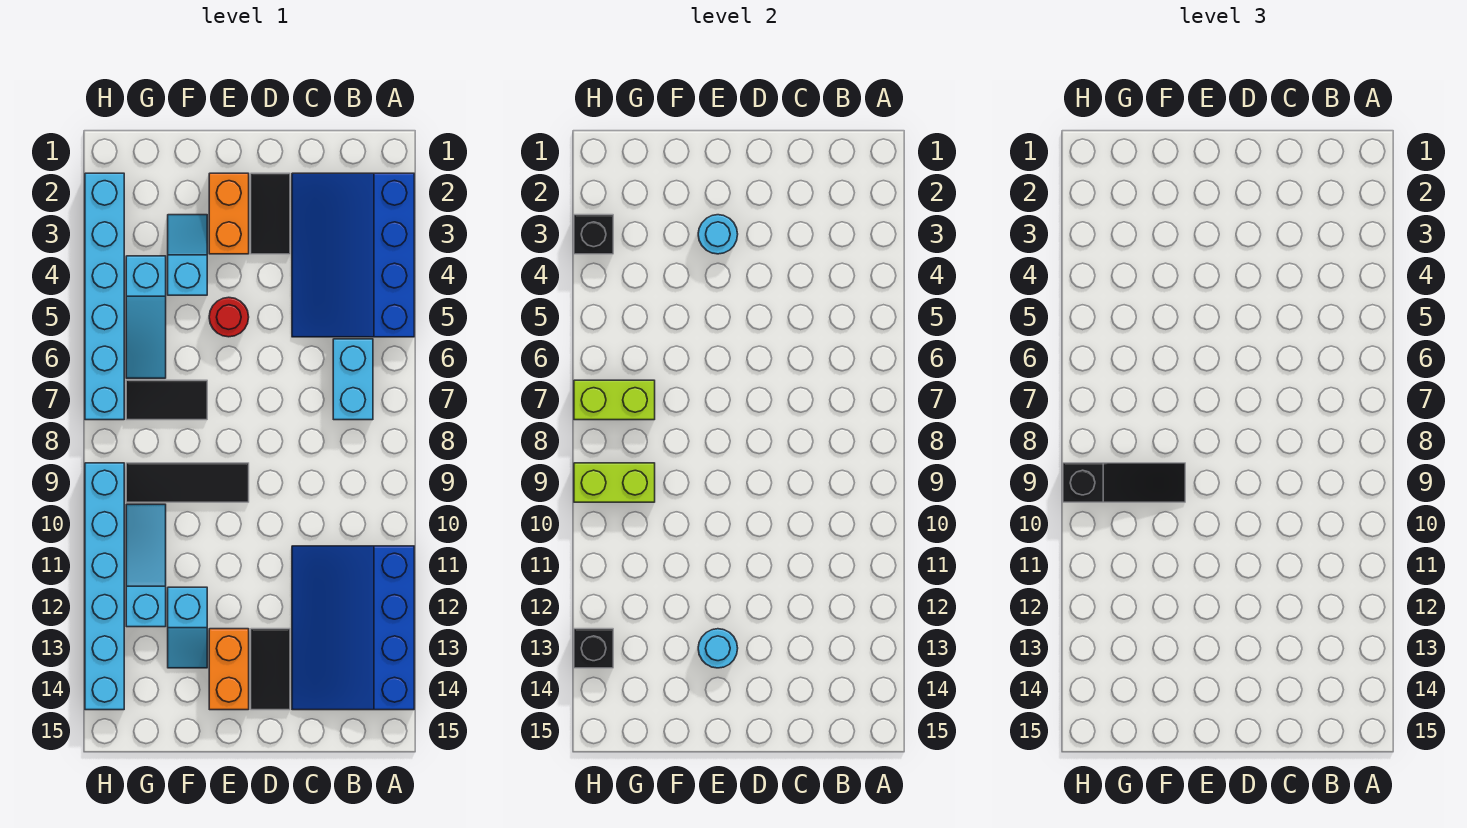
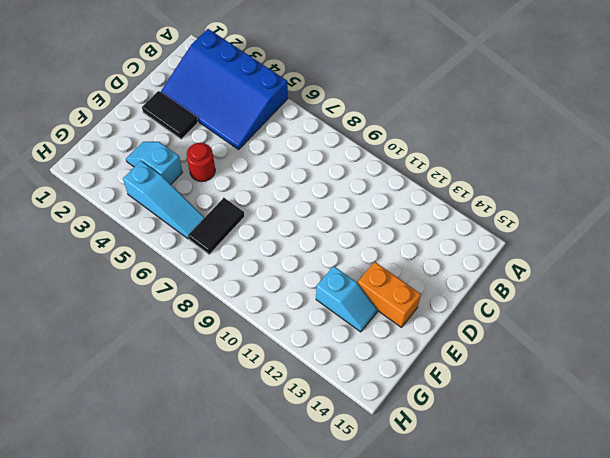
none -> blue 3x4 slope [292,546,414,710]
none -> cyan 1x2 brick [333,339,373,420]
none -> black 1x2 tile [251,629,290,710]

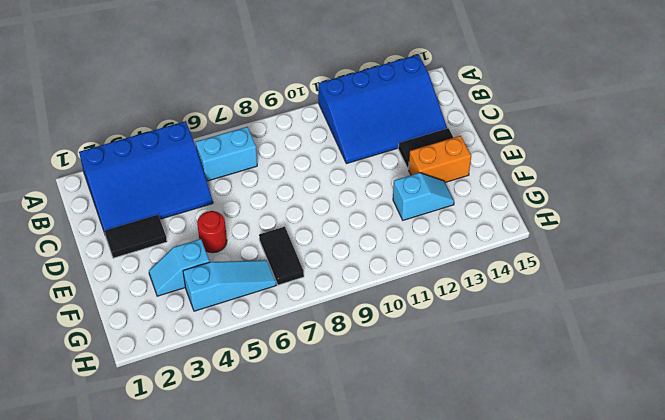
none -> orange 1x2 brick [209,173,249,254]
none -> black 1x3 tile [126,463,249,502]
none -> cyan 1x3 slope [126,504,166,627]

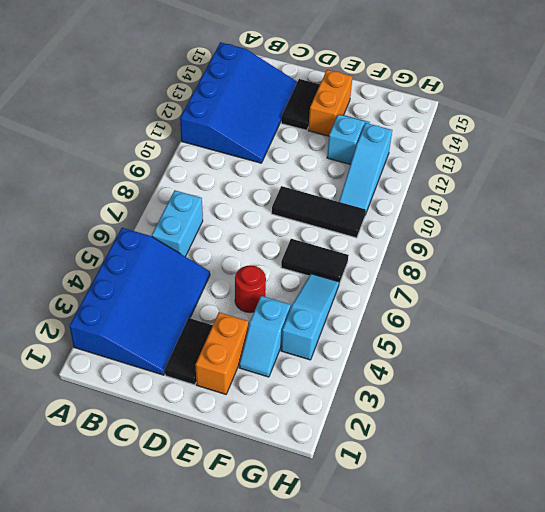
none -> cyan 1x6 brick [85,173,124,420]
none -> cyan 1x6 brick [85,463,124,710]
none -> cyan 1x1 round brick [698,215,738,254]

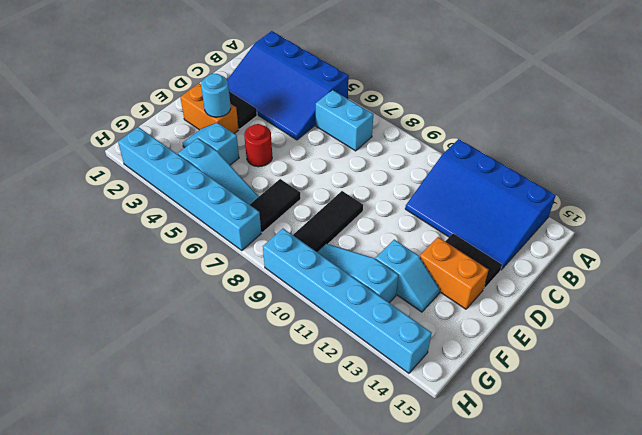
none -> cyan 1x1 round brick [698,629,738,668]
none -> lime 1x2 brick [574,380,655,420]
none -> lime 1x2 brick [574,463,655,502]

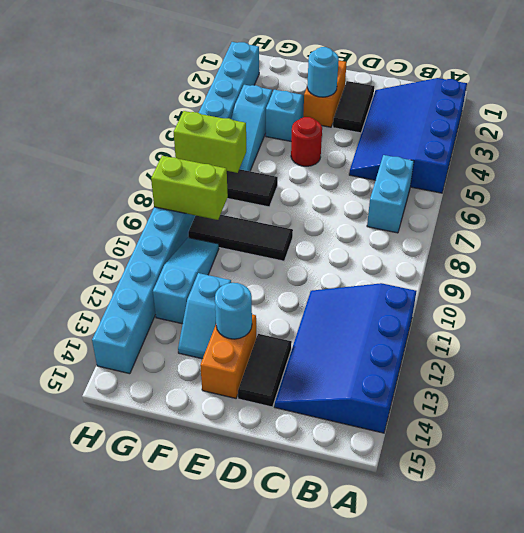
none -> black 1x1 brick [574,215,613,254]
none -> black 1x1 brick [574,629,613,668]
none -> black 1x3 slope [1063,463,1185,502]

